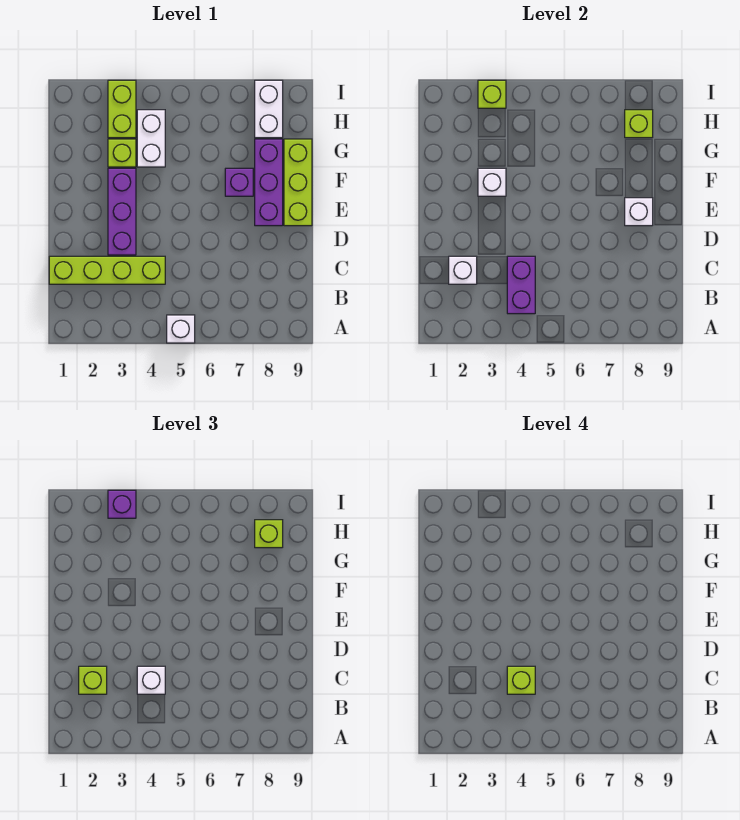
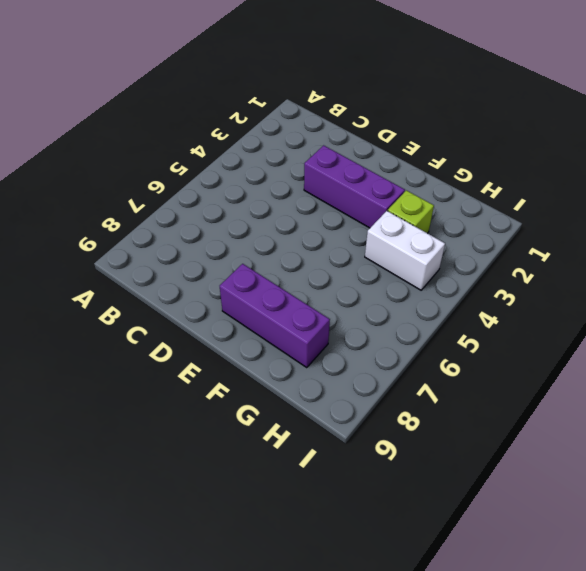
none -> white 1x1 brick [167,315,195,343]
none -> lime 1x4 brick [49,256,165,284]
none -> lime 1x3 brick [284,139,312,226]

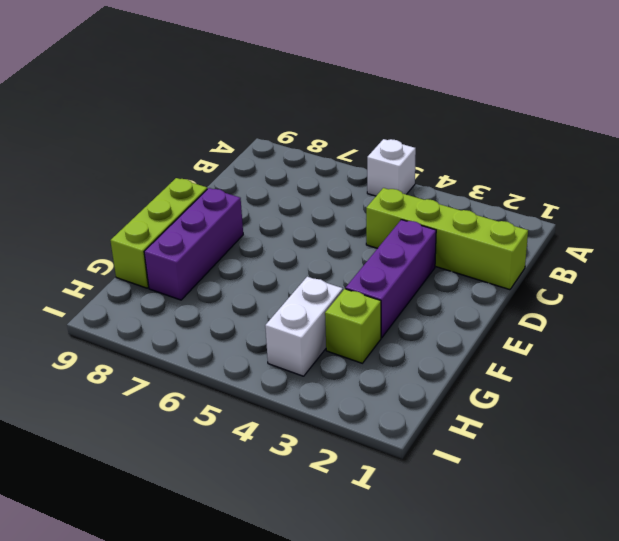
none -> purple 1x1 brick [225,168,253,196]
none -> lime 1x2 brick [108,80,136,138]
none -> white 1x2 brick [255,80,283,138]

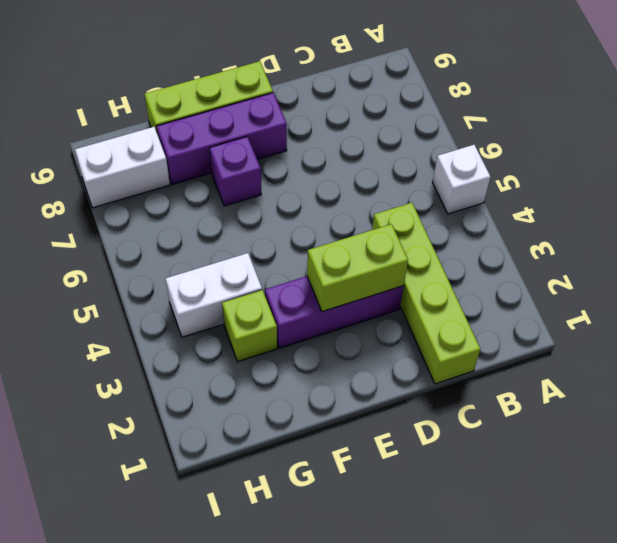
lime 1x2 brick [307,224,408,312] -> lime 1x2 brick moved to [108,80,136,138]
none -> purple 1x2 brick [507,256,535,314]
none -> white 1x1 brick [449,256,477,284]
none -> white 1x1 brick [625,198,653,226]

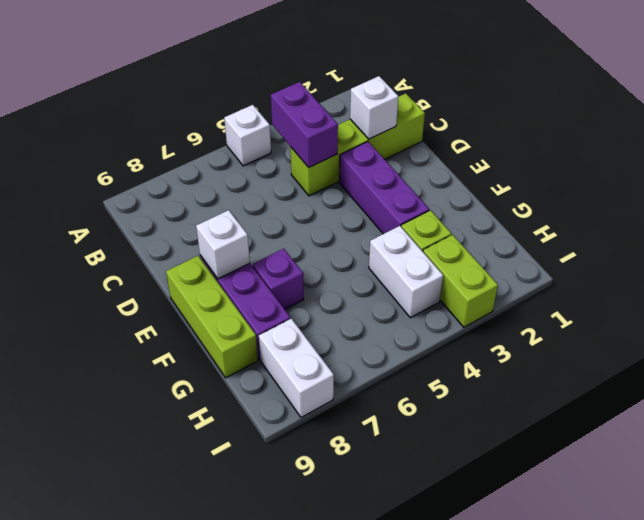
none -> white 1x1 brick [478,168,506,196]
none -> lime 1x1 brick [625,110,653,138]
none -> lime 1x1 brick [478,80,506,108]

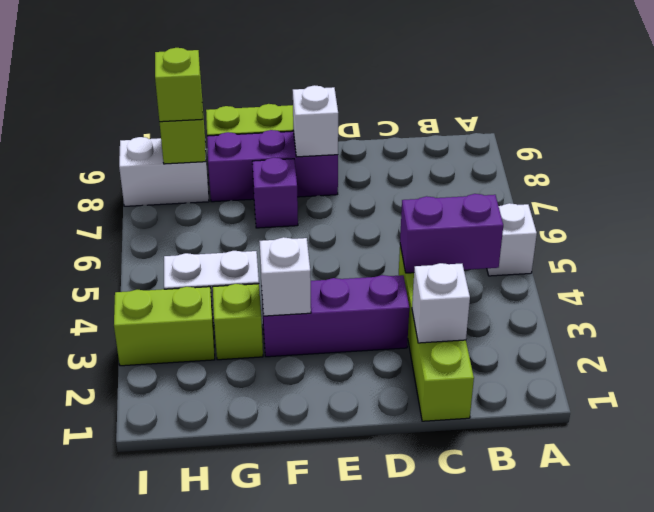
none -> lime 1x1 brick [478,80,506,108]
none -> lime 1x1 brick [79,666,107,694]
none -> white 1x1 brick [137,666,165,694]

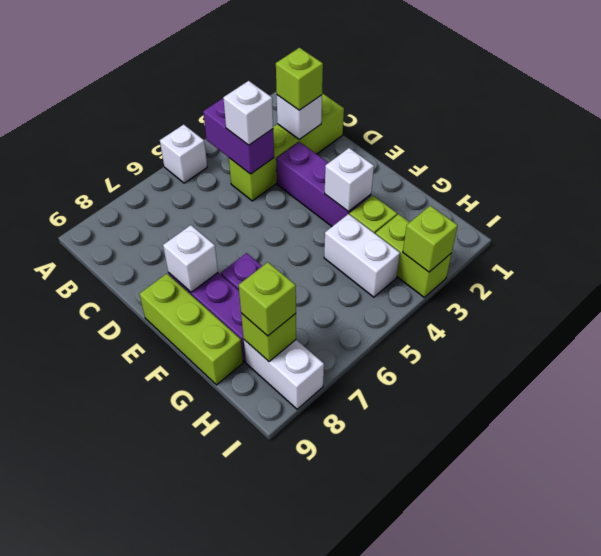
none -> purple 1x1 brick [108,490,136,518]
none -> lime 1x1 brick [507,666,535,694]

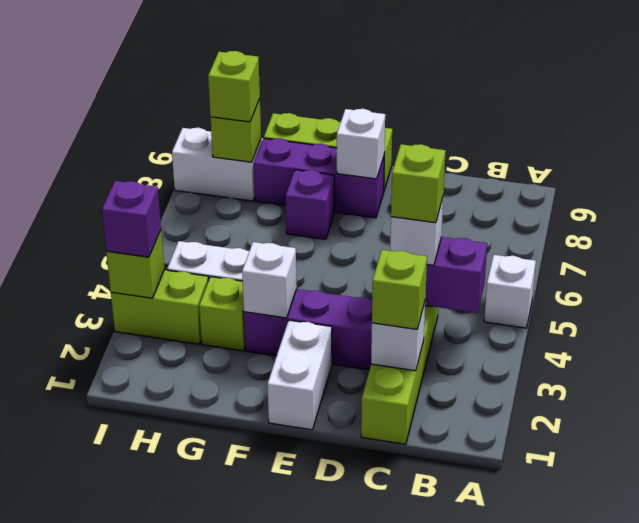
white 1x2 brick [267,320,332,430] -> none

